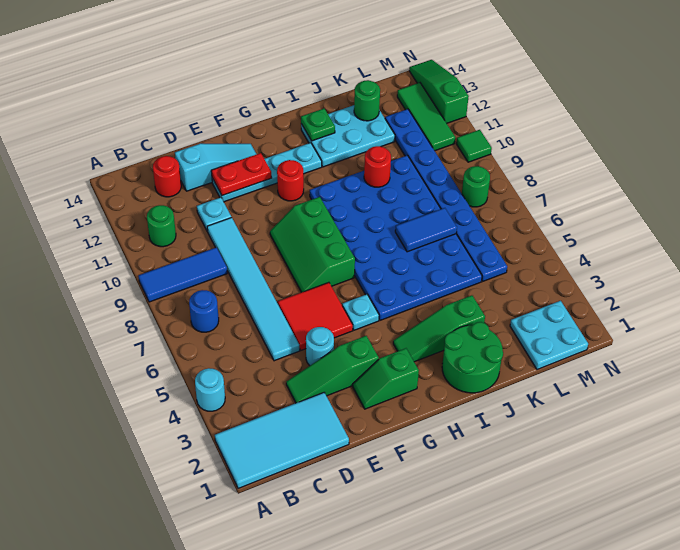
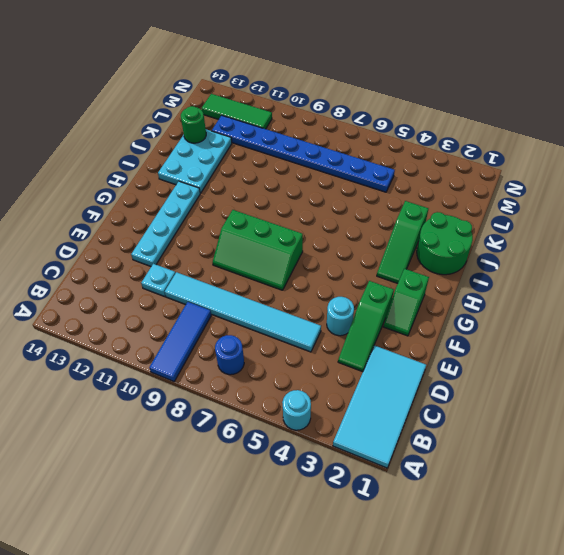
none -> green 1x1 round brick [147,205,176,247]
none -> red 1x1 round brick [153,156,181,197]
none -> cyan 1x3 slope [175,144,256,191]
none -> red 2x2 tile [278,282,353,350]

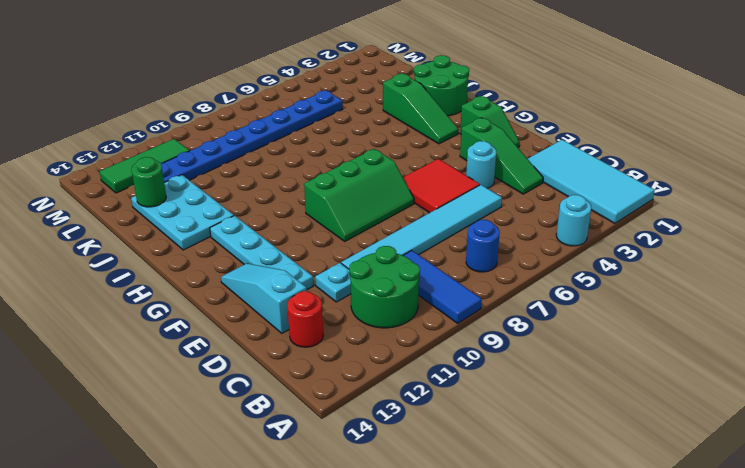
green 2x2 round brick [349,246,420,328] -> green 1x1 round brick [147,205,176,247]
none -> cyan 1x1 plate [342,294,379,330]
none -> red 1x1 round brick [277,160,304,201]
none -> blue 4x6 plate [310,155,482,320]
none -> cyan 2x2 plate [510,301,588,370]

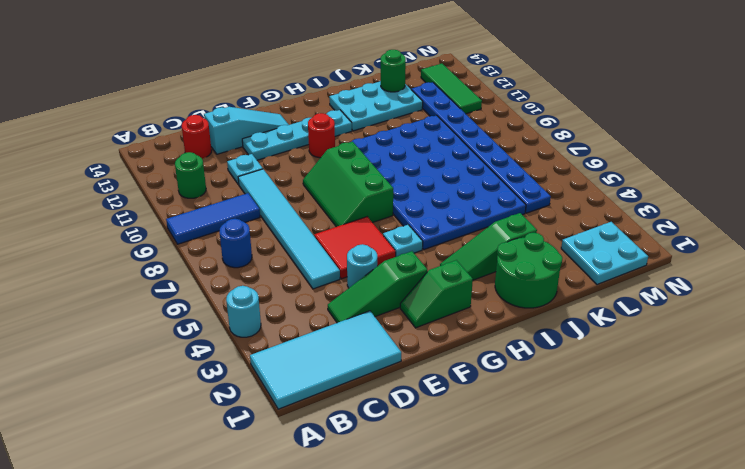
none -> green 1x1 round brick [462,166,490,207]
none -> green 1x1 tile [456,130,492,162]
none -> green 1x3 slope [409,60,469,123]
none -> red 1x2 plate [211,153,272,196]

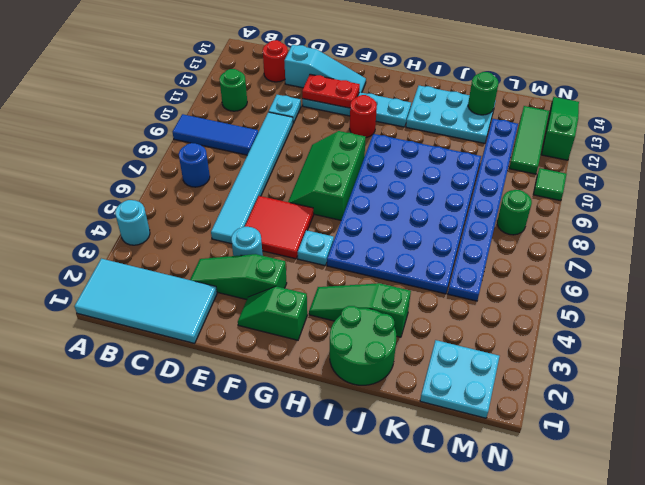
none -> green 1x1 plate [301,108,335,141]
none -> blue 1x2 tile [395,208,457,252]
none -> red 1x1 round brick [364,146,391,187]

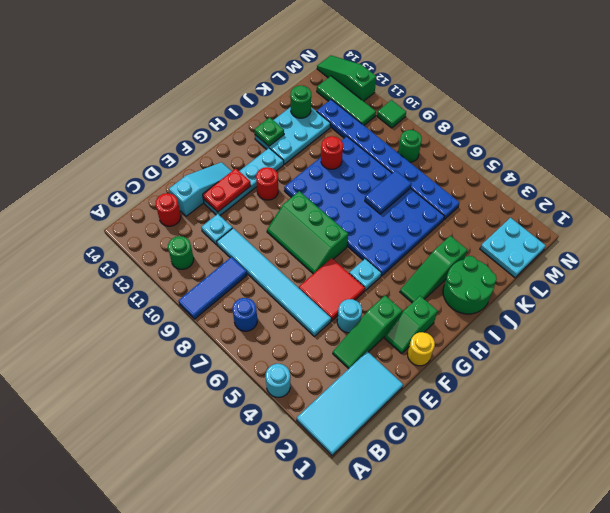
yellow 1x1 round brick [407,332,435,366] -> none

